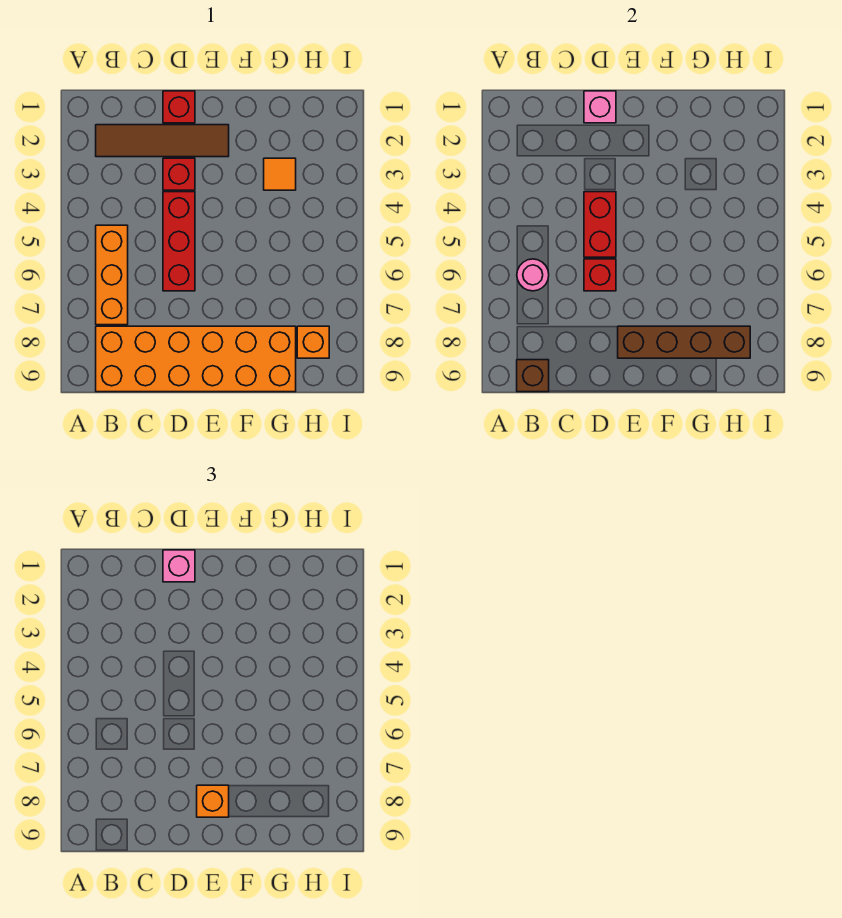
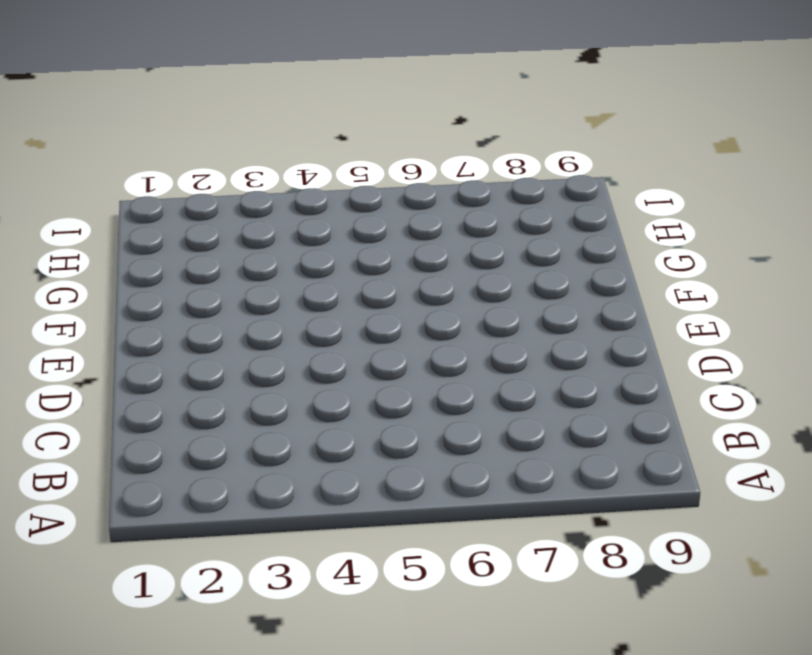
none -> brown 1x4 tile [96,125,229,157]
none -> orange 1x3 brick [96,225,128,325]
none -> orange 2x6 brick [96,326,296,392]

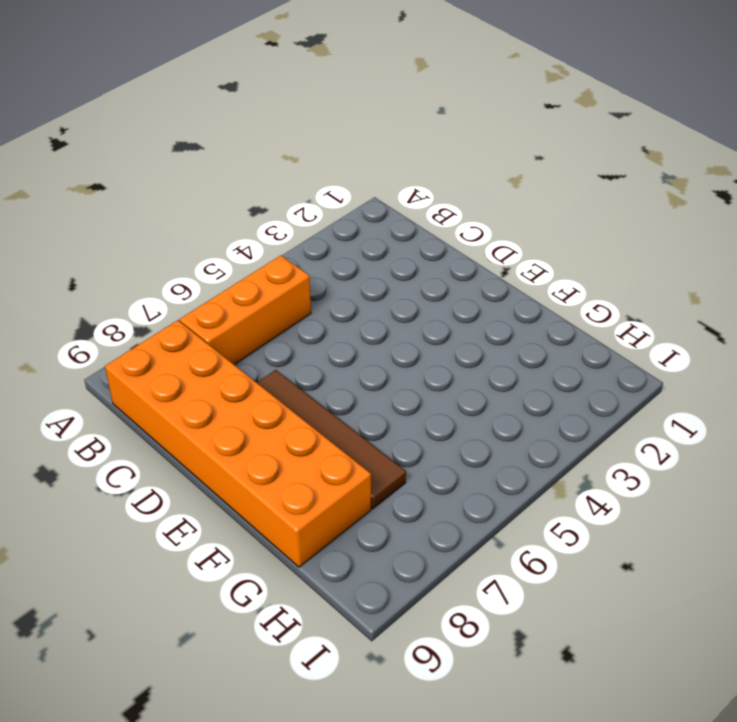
brown 1x4 tile [257,370,406,509] -> brown 1x4 tile moved to [96,125,229,157]
none -> red 1x1 brick [163,91,195,123]
none -> red 1x1 brick [163,158,195,190]
none -> red 1x3 brick [163,192,195,291]

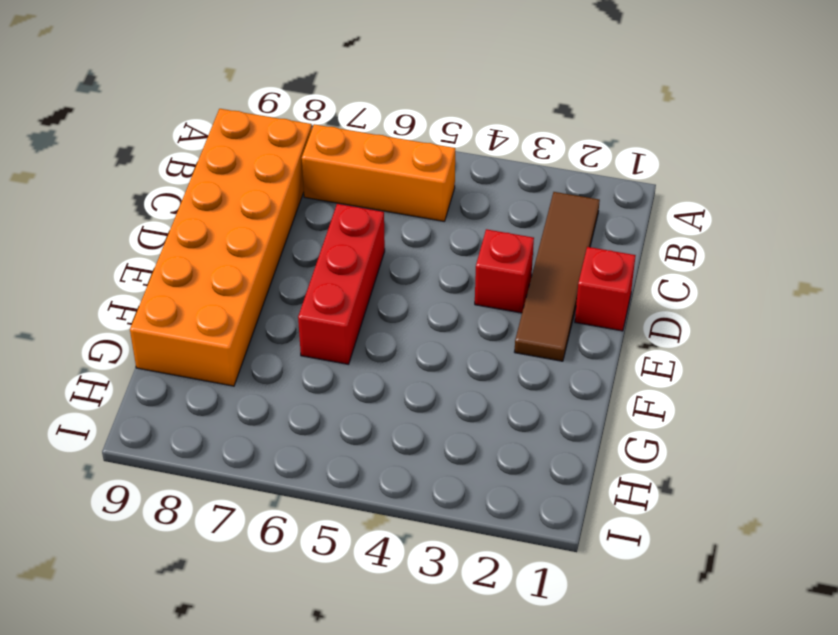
red 1x3 brick [298,204,385,364] -> red 1x3 brick turned to [163,192,195,291]
none -> orange 1x1 tile [264,158,296,190]
none -> orange 1x1 brick [297,326,329,358]
none -> pink 1x1 round brick [517,259,549,291]

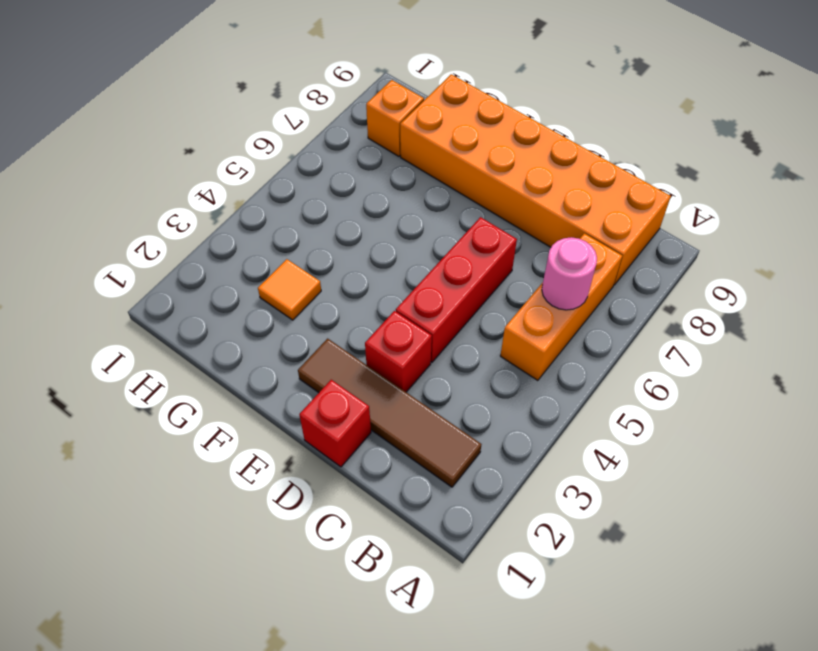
none -> brown 1x1 brick [517,360,549,392]
none -> pink 1x1 brick [584,91,616,123]
none -> red 1x2 brick [584,192,616,257]

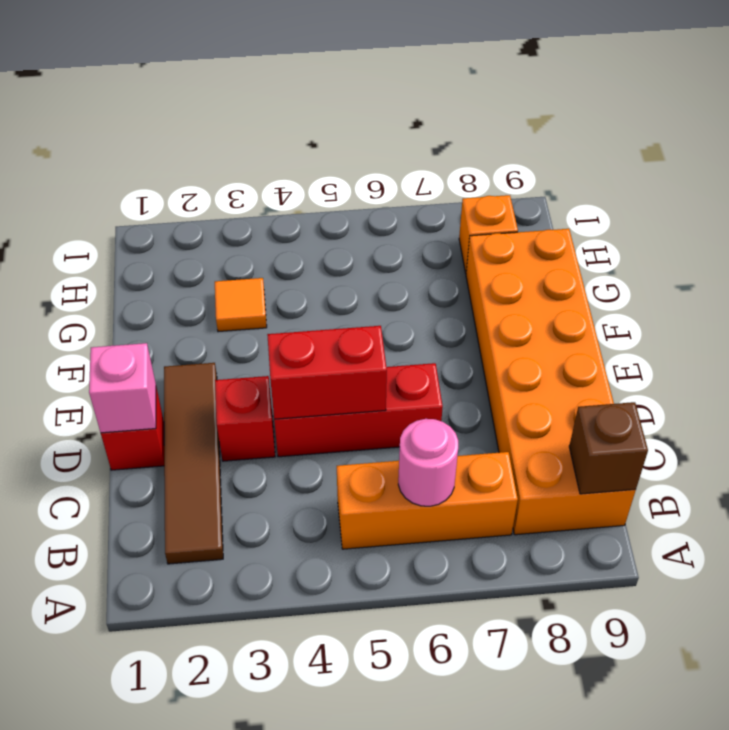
none -> red 1x1 brick [584,259,616,291]
none -> brown 1x4 brick [618,326,750,358]
none -> pink 1x1 brick [163,550,195,582]

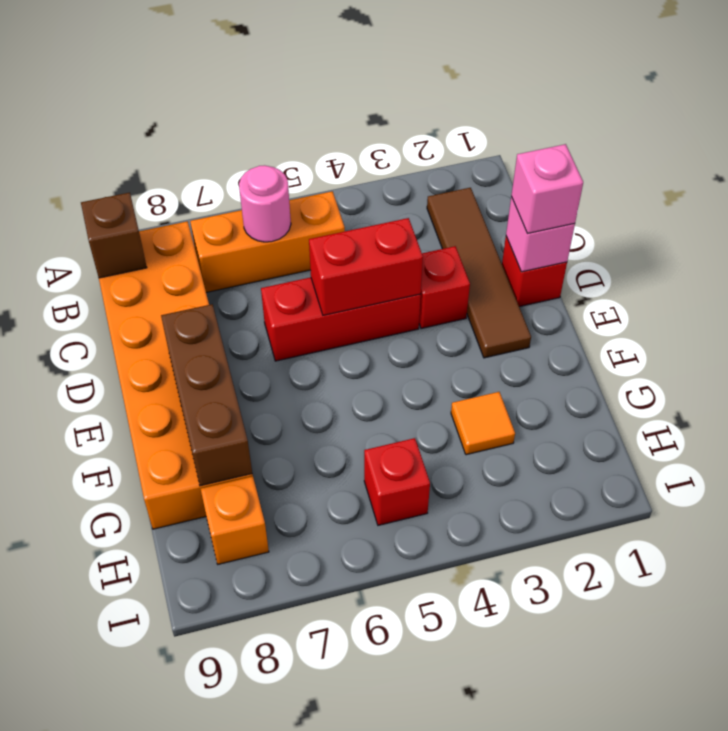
brown 1x3 brick [161,304,252,486] -> brown 1x4 brick [618,326,750,358]
red 1x1 brick [364,438,430,525] -> red 1x1 brick moved to [584,259,616,291]
none -> orange 1x1 brick [197,785,229,817]

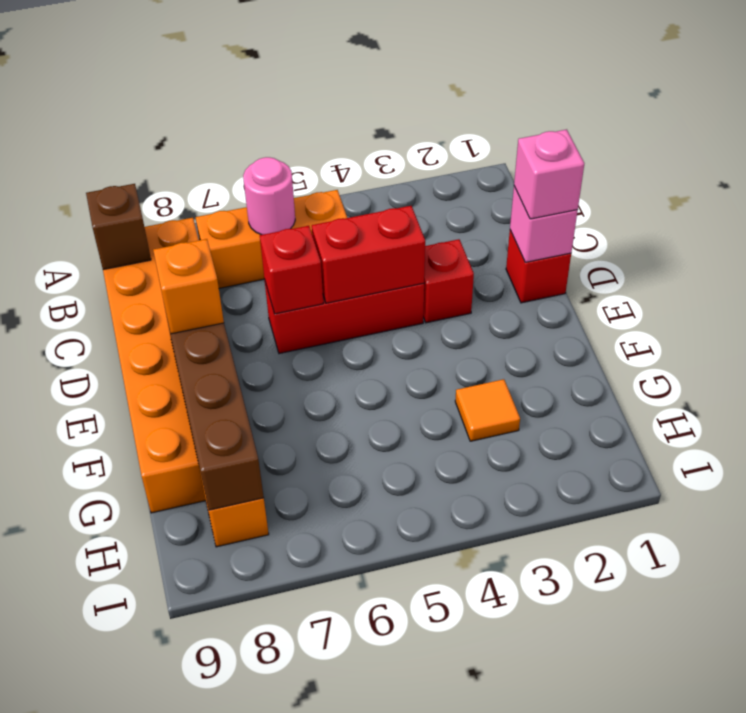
none -> brown 1x4 tile [96,125,229,157]

